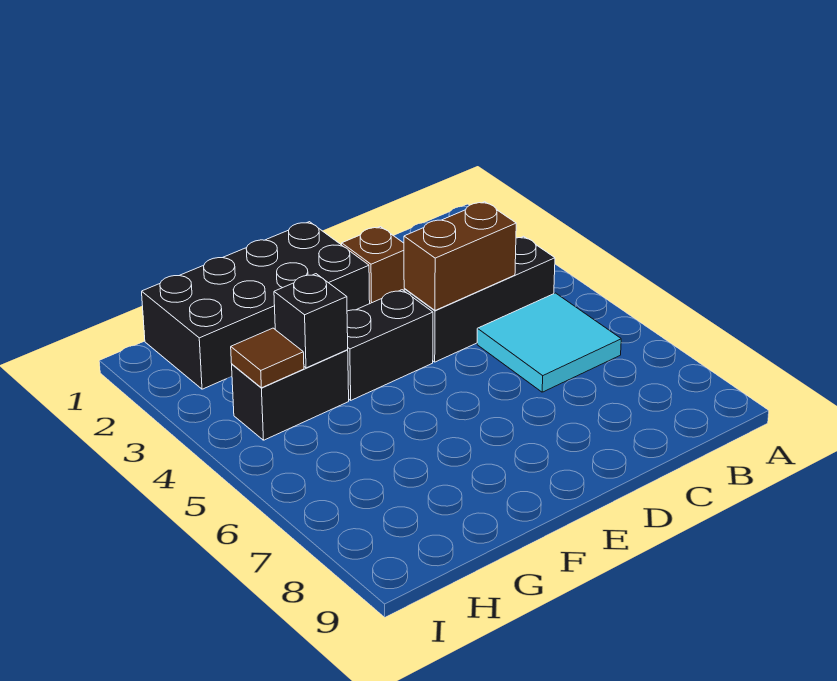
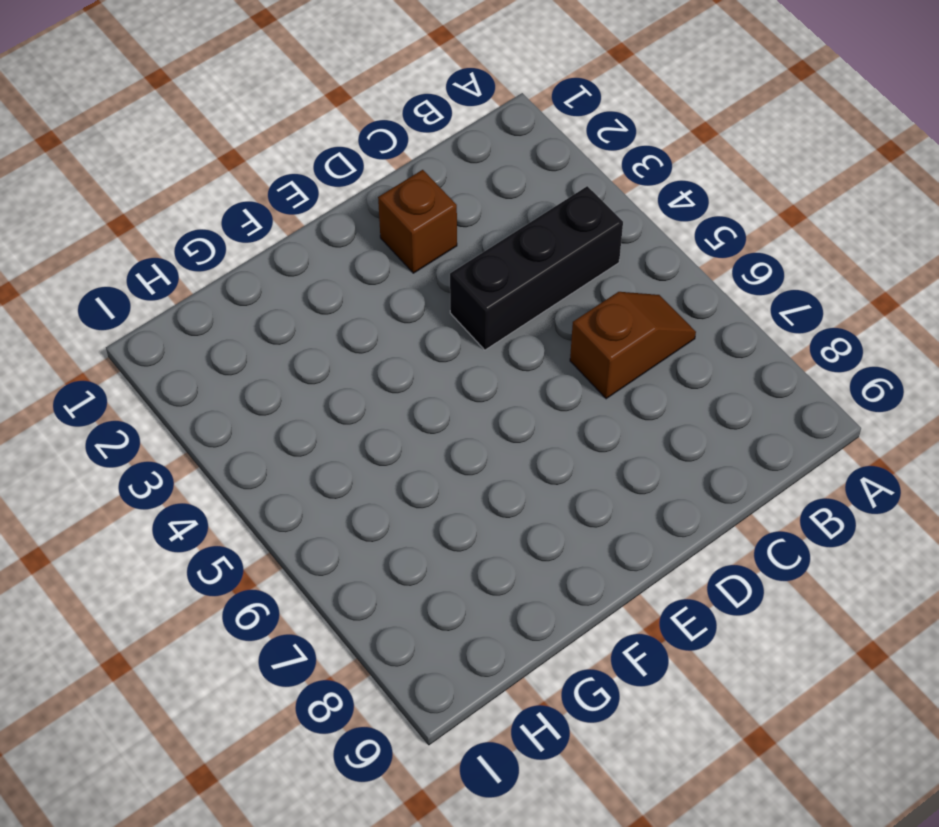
brown 1x2 slope [570,292,696,399] -> cyan 2x2 tile [477,293,621,392]
none -> black 2x4 brick [142,222,370,389]
none -> black 1x2 brick [347,290,433,400]

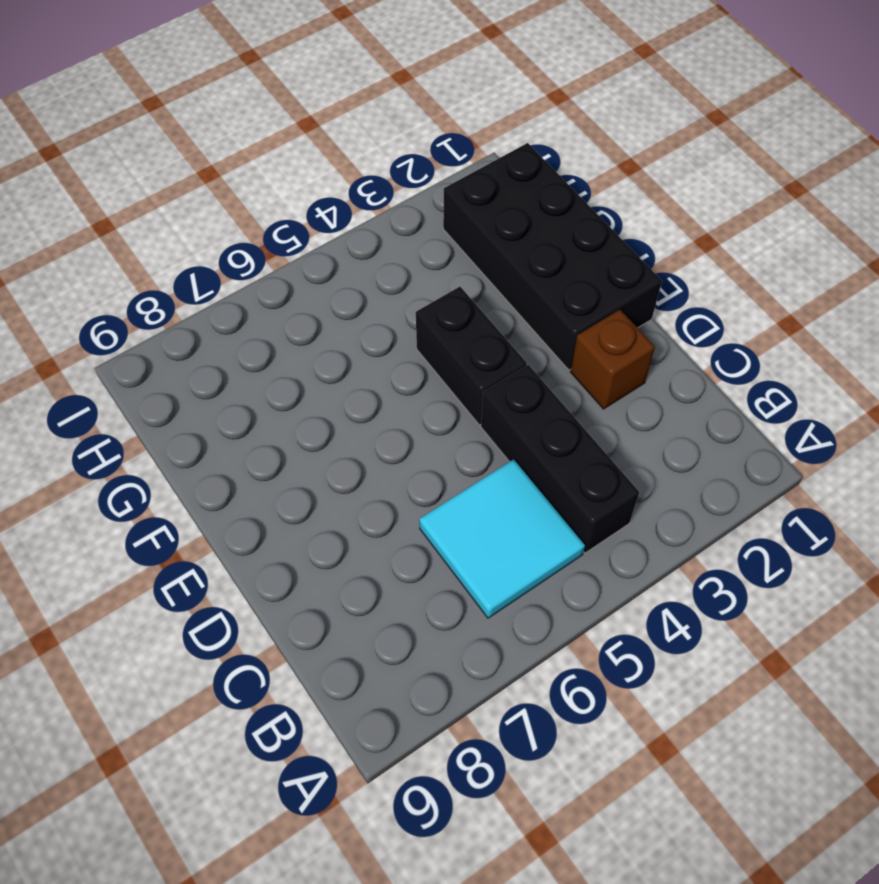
none -> black 1x2 brick [232,350,349,440]
none -> brown 1x2 brick [404,202,516,310]

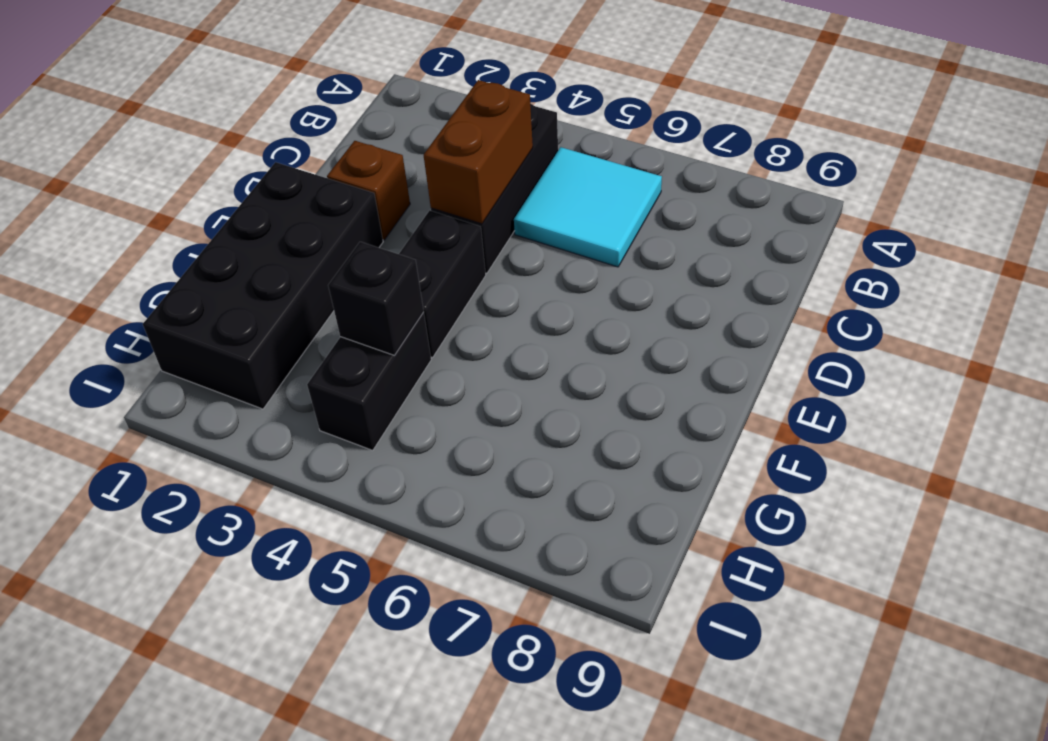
none -> brown 1x1 tile [231,328,304,388]

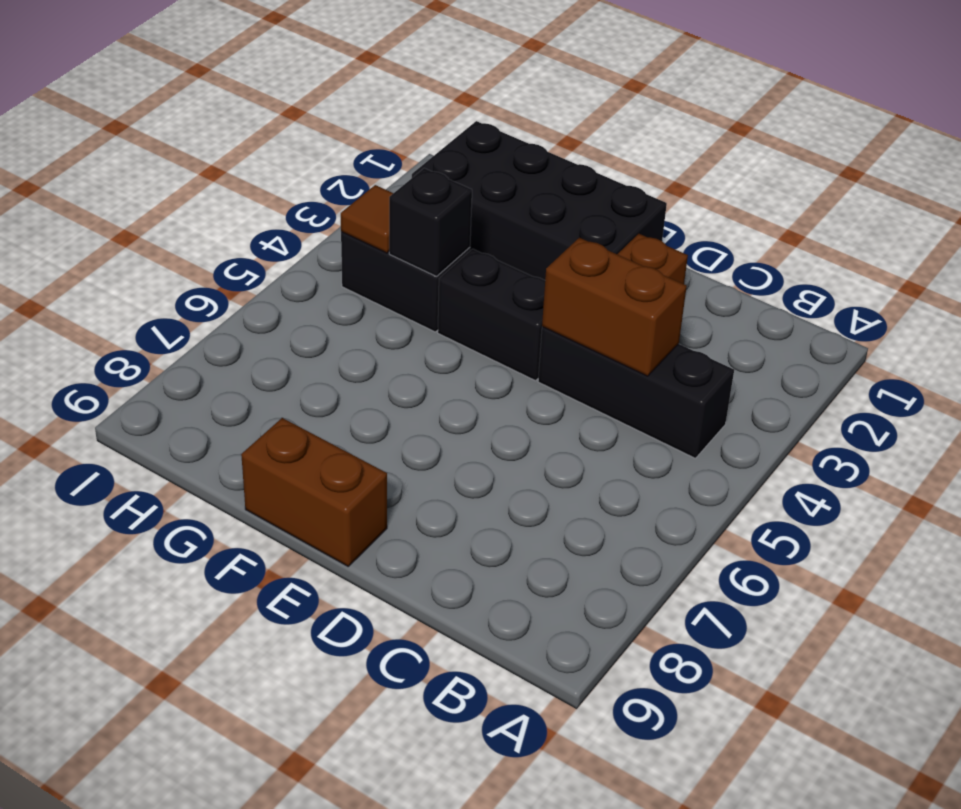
brown 1x2 brick [241,418,387,566] -> none
none -> cyan 2x2 tile [477,293,621,392]

